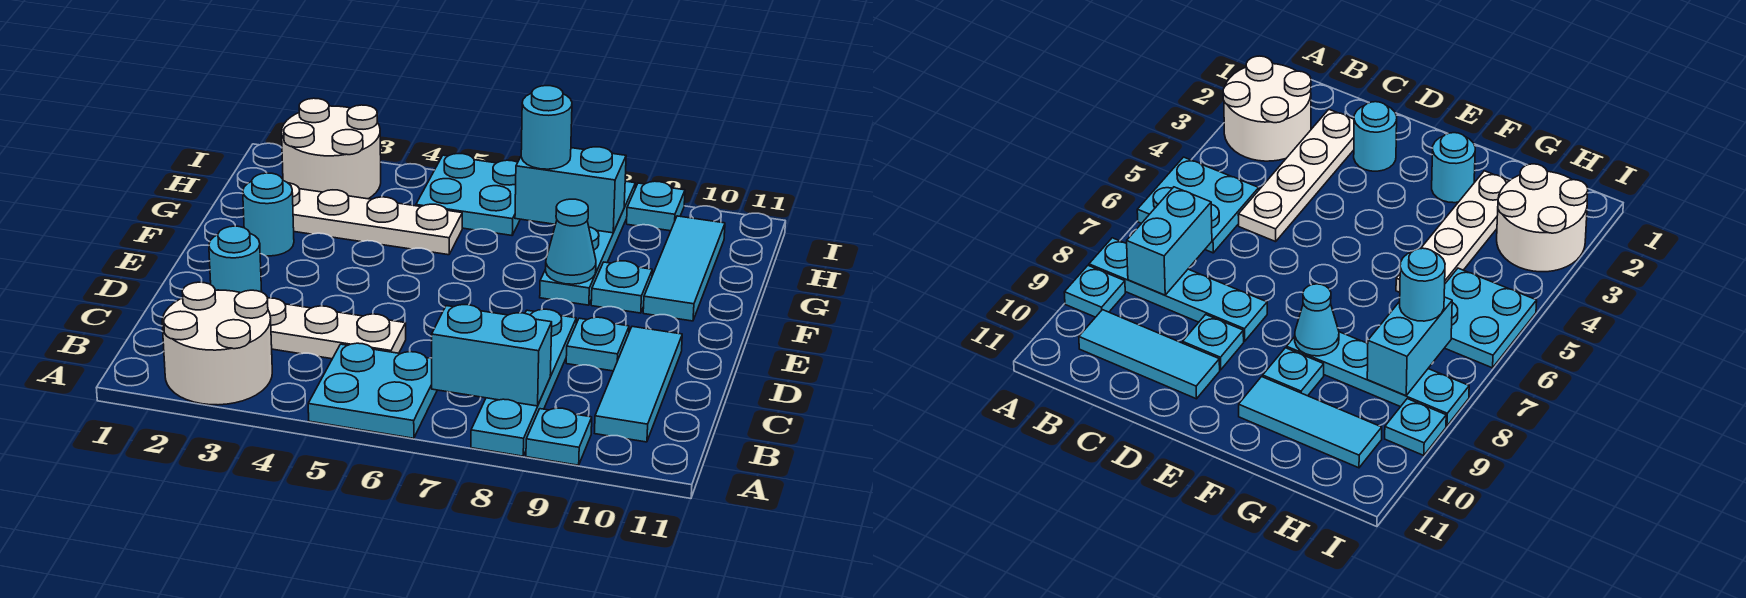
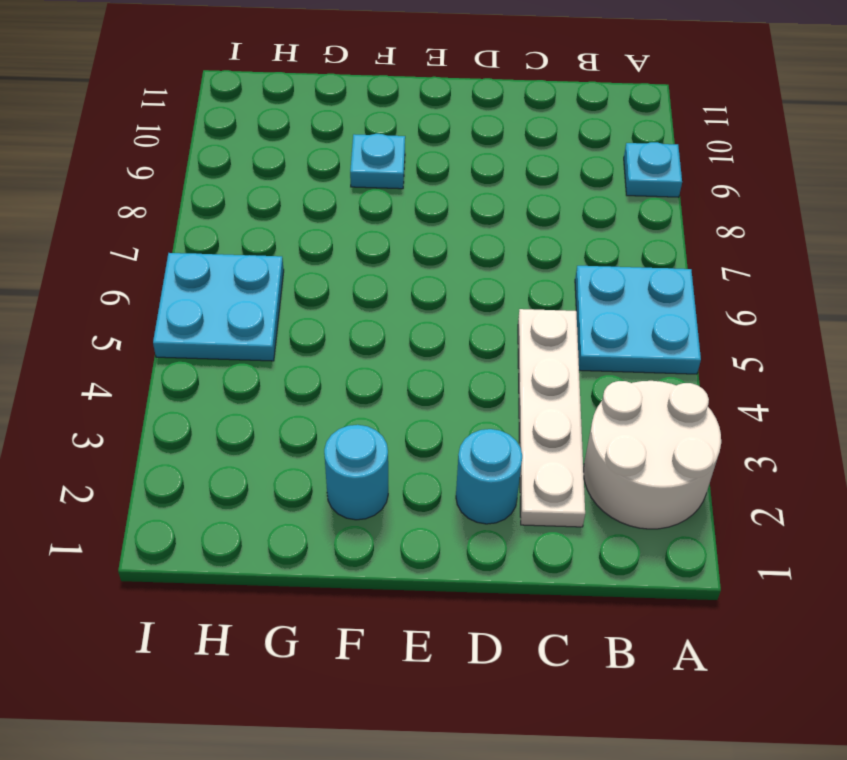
none -> cyan 1x4 plate [471,309,576,456]
none -> cyan 1x3 tile [595,326,682,442]
none -> cyan 1x1 plate [566,317,629,371]

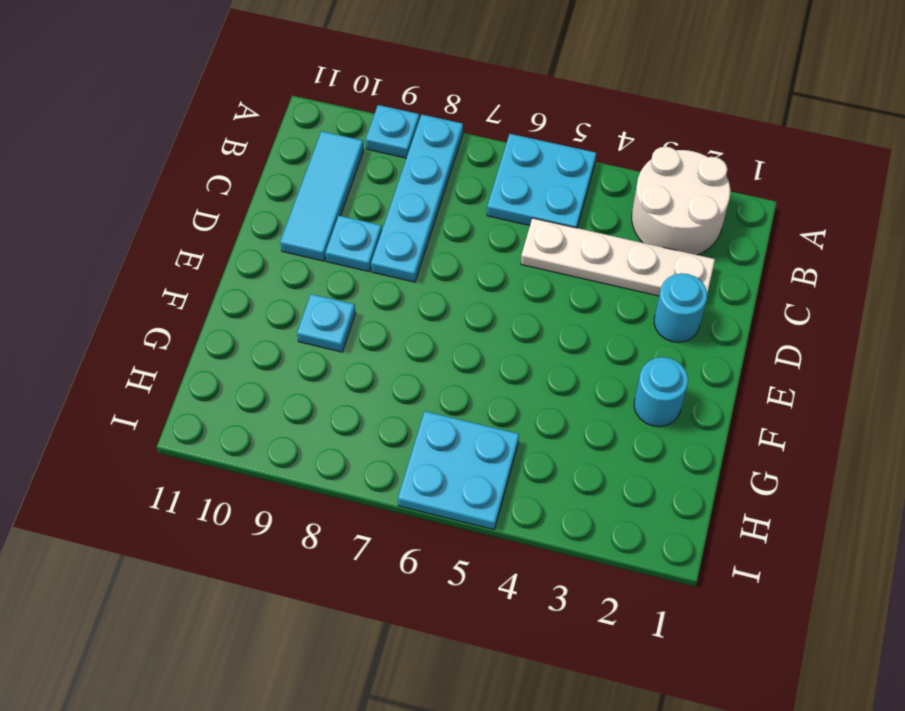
none -> cyan 1x4 plate [540,181,635,305]
none -> cyan 1x3 tile [643,216,725,321]
none -> white 1x4 plate [288,183,462,255]

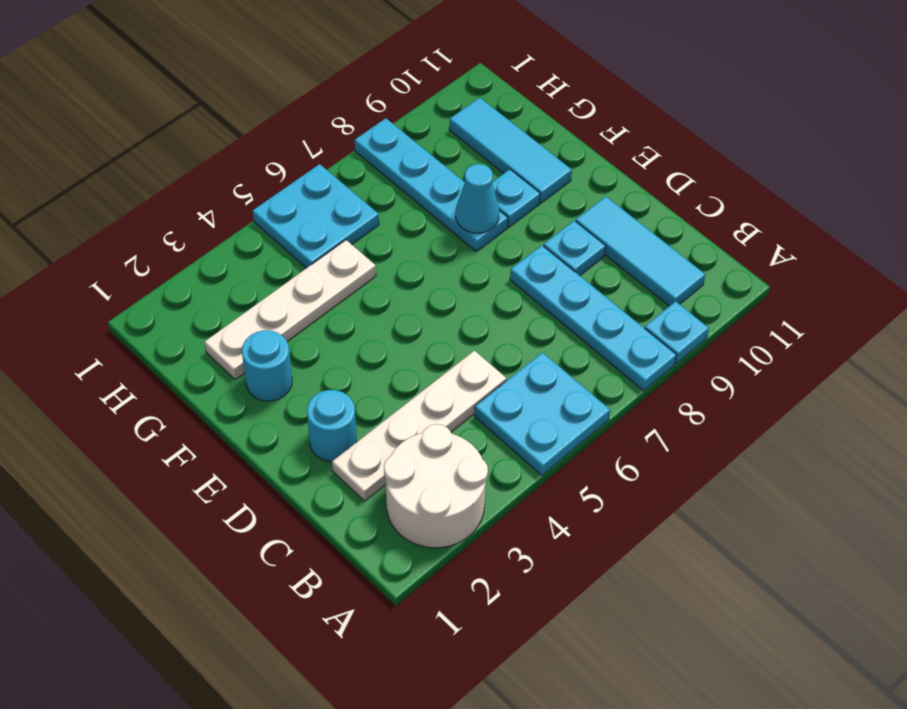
none -> white 2x2 round brick [282,98,381,199]
none -> cyan 1x1 plate [627,181,685,231]
none -> cyan 1x2 brick [432,305,552,406]

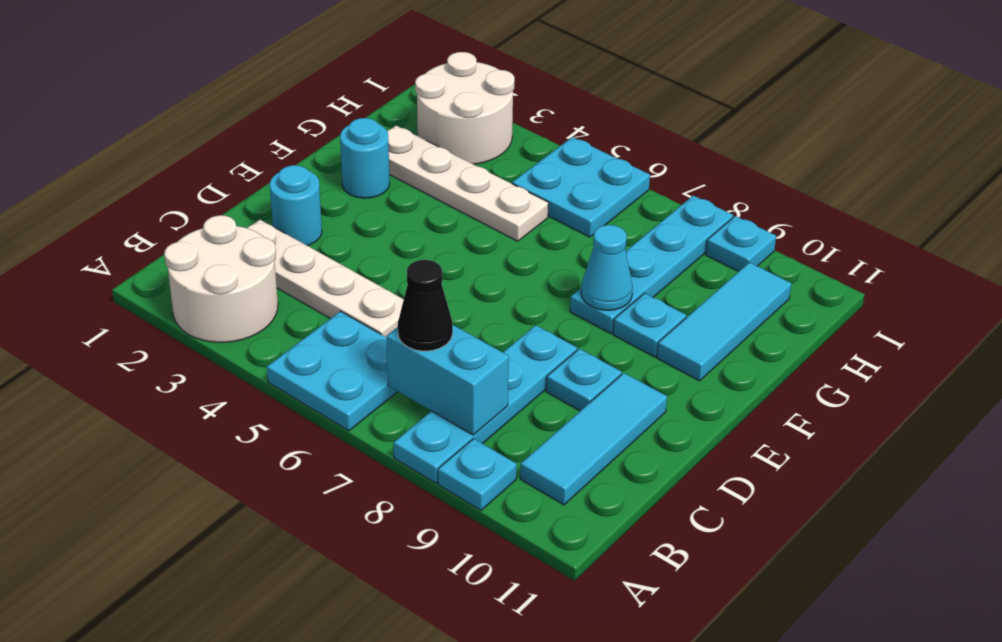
black 1x1 cone [398,260,453,351] -> none
none -> cyan 1x2 brick [515,147,626,233]
none -> cyan 1x1 round brick [521,86,572,169]

